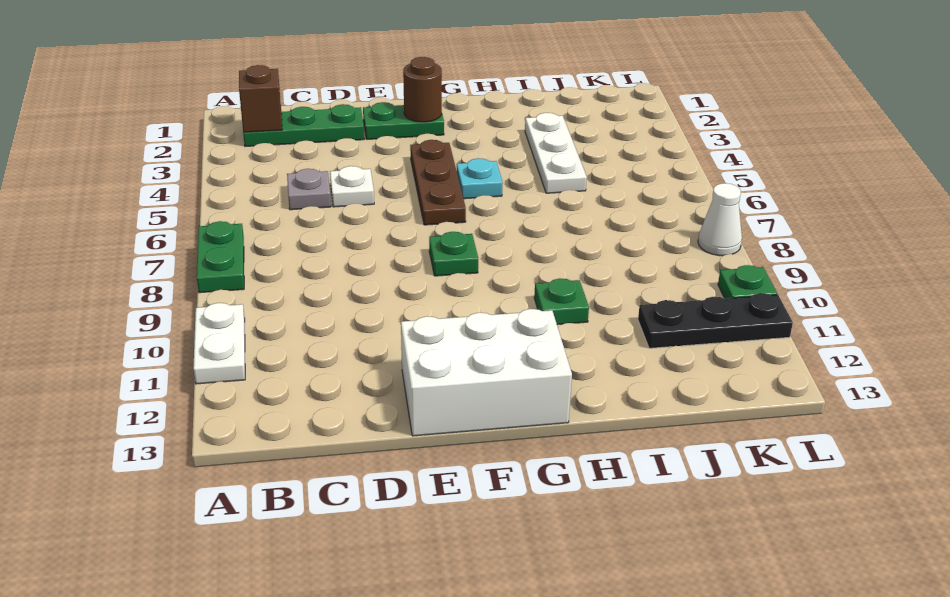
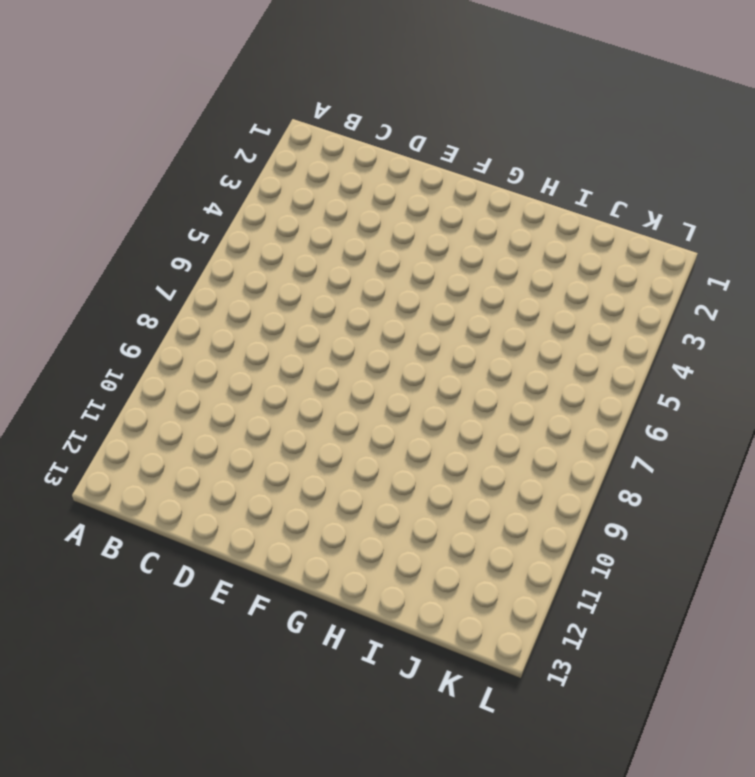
none -> green 1x2 plate [197,221,244,293]
none -> white 1x2 plate [193,303,245,384]
none -> green 1x3 plate [243,104,364,146]

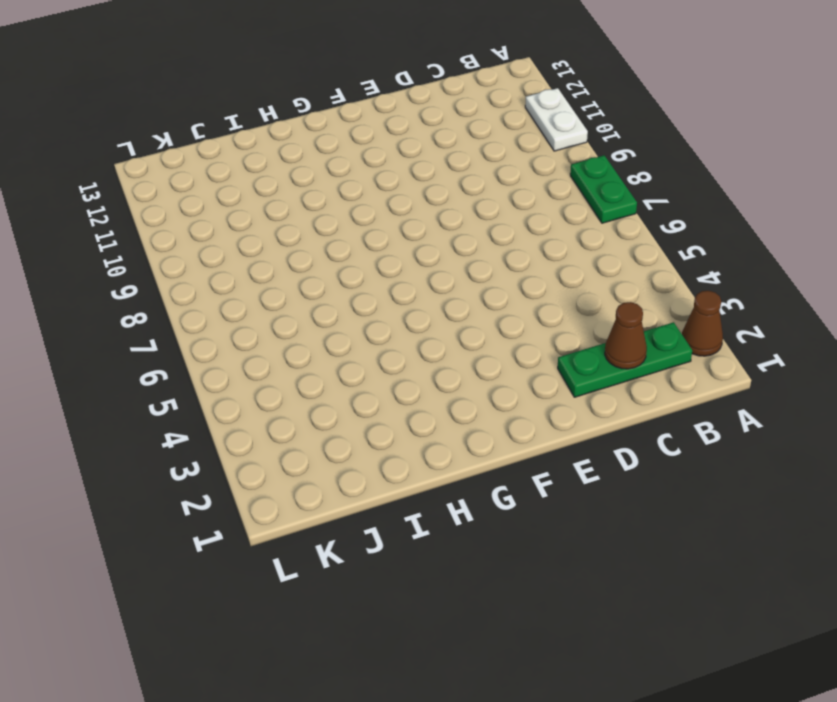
brown 1x1 cone [682,291,723,356] -> none
brown 1x1 cone [605,302,647,369] -> none
none -> grey 1x1 plate [287,169,331,210]
none -> white 1x1 plate [330,166,374,207]
none -> green 1x2 plate [363,102,444,139]

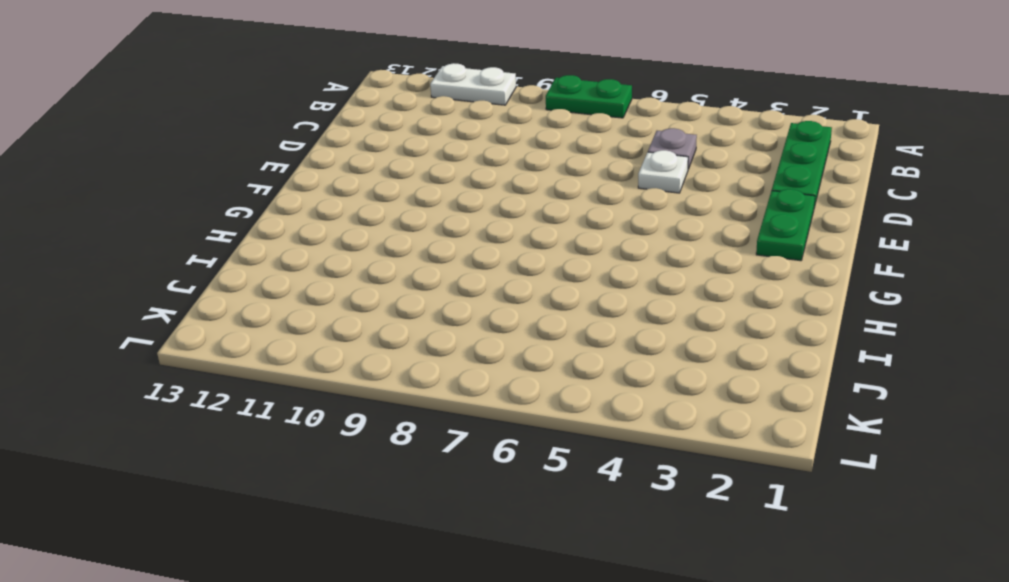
none -> white 2x3 brick [401,309,572,436]
none -> brown 1x3 plate [410,140,466,225]
none -> green 1x1 plate [429,232,478,276]

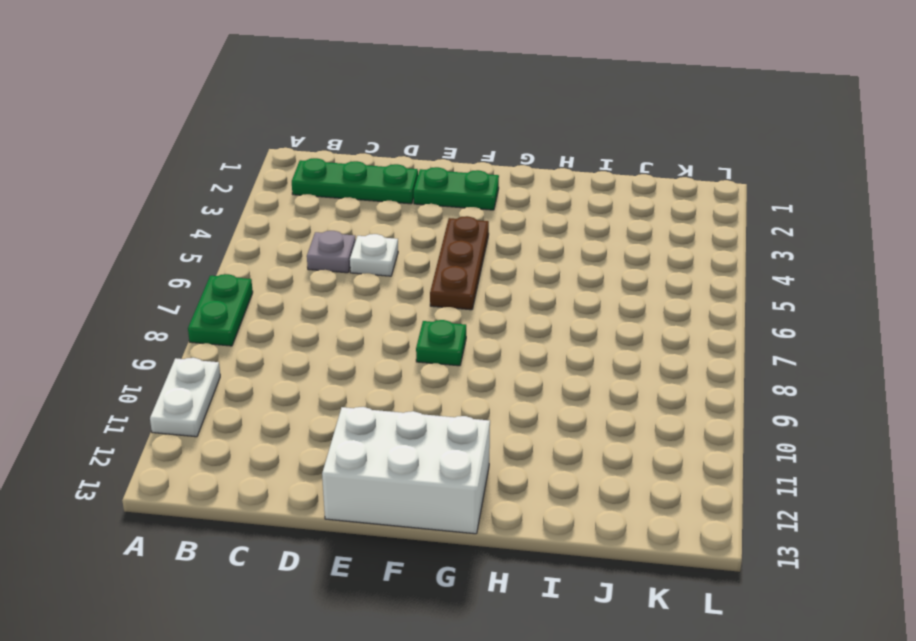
none -> cyan 1x1 plate [457,158,503,199]
none -> green 1x1 plate [534,278,589,325]
none -> white 1x3 plate [525,113,587,193]

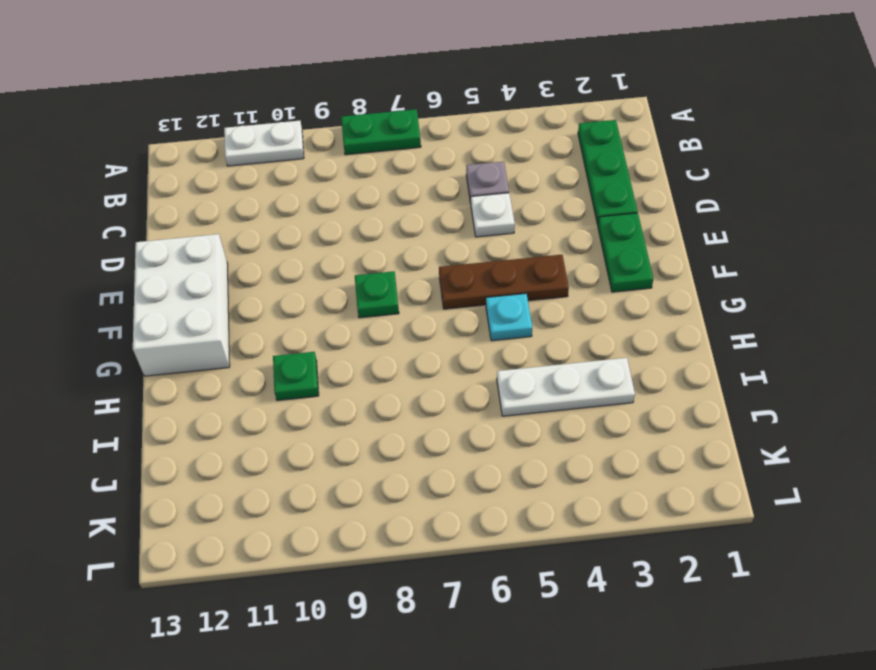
none -> black 1x3 plate [638,293,793,348]
none -> white 1x1 cone [698,183,742,256]
none -> green 1x1 plate [718,265,777,299]

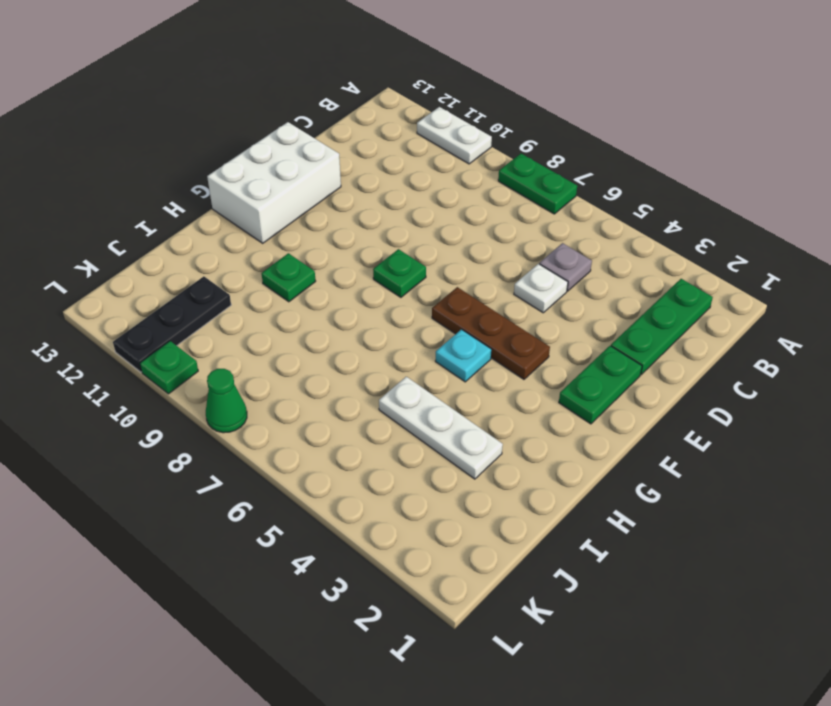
green 1x1 cone [206,369,247,433] -> white 1x1 cone [698,183,742,256]
none -> brown 1x1 brick [239,65,282,132]
none -> brown 1x1 round brick [403,57,442,122]

